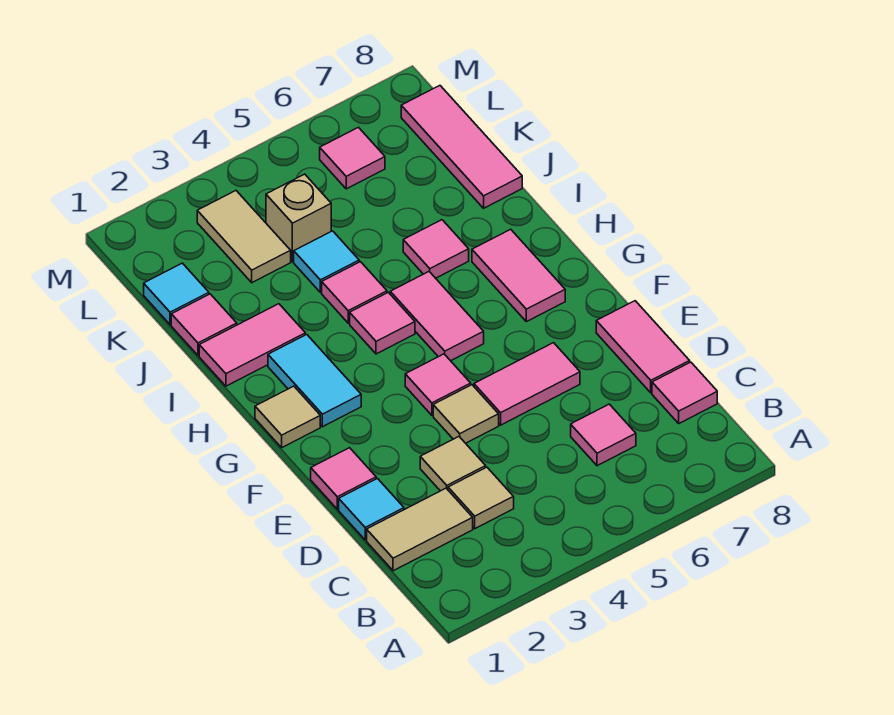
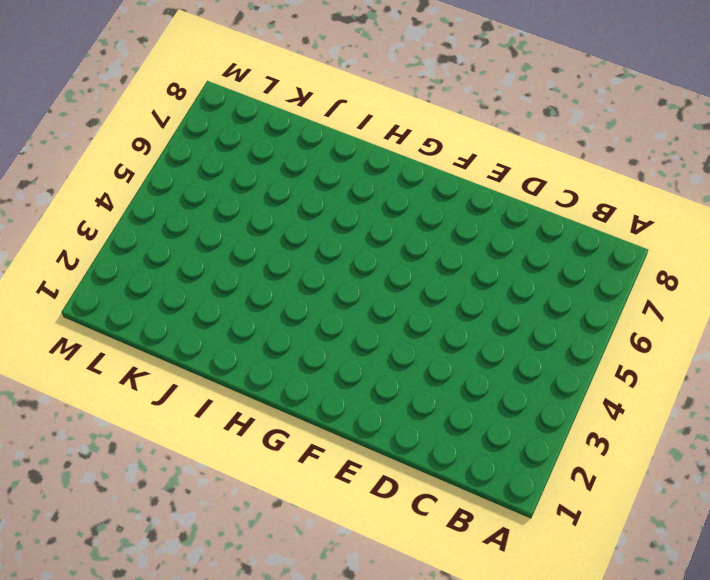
none -> tan 1x2 tile [367,488,473,571]
none -> tan 1x1 tile [448,467,514,529]
none -> pink 1x1 tile [571,404,636,466]

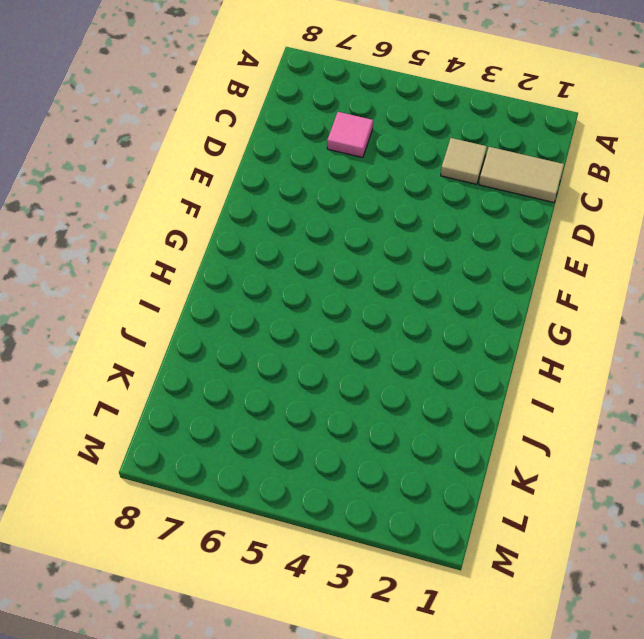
none -> pink 1x1 tile [652,362,717,423]
none -> cyan 1x1 tile [339,479,404,540]
none -> tan 1x1 tile [420,437,486,491]

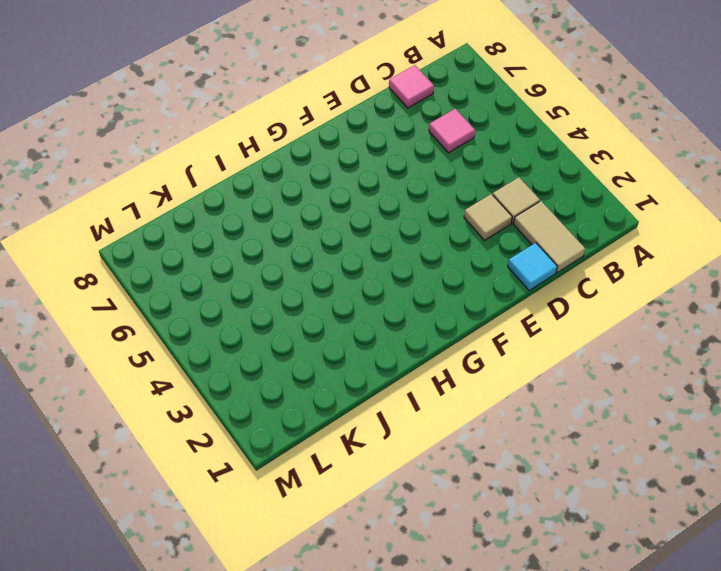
none -> pink 1x2 tile [596,301,690,393]
none -> pink 1x1 tile [311,448,376,509]
none -> tan 1x1 tile [433,385,499,443]

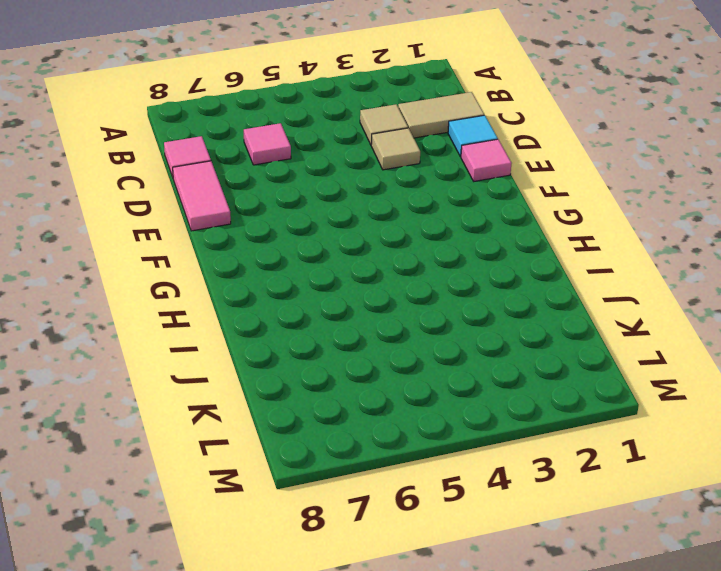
none -> tan 1x1 tile [433,385,499,443]
none -> pink 1x2 tile [474,343,580,425]
none -> pink 1x1 tile [405,354,471,415]

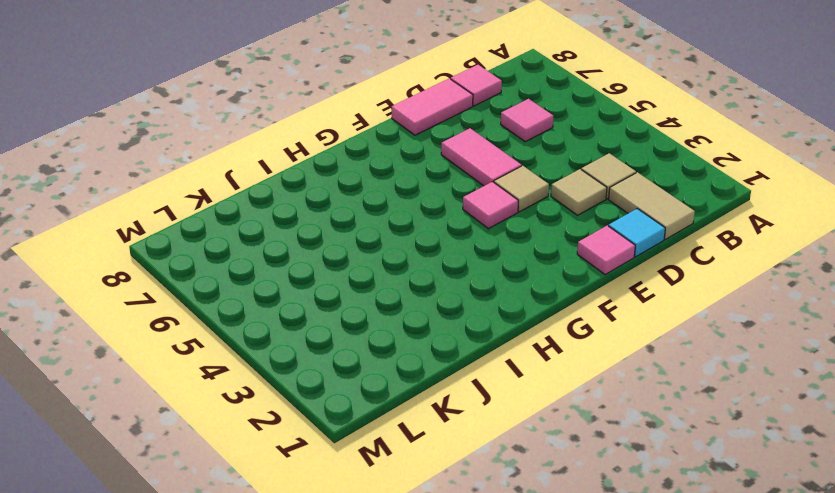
none -> tan 1x1 tile [255,386,320,447]
none -> cyan 1x2 tile [268,334,361,427]
none -> pink 1x2 tile [390,272,484,361]

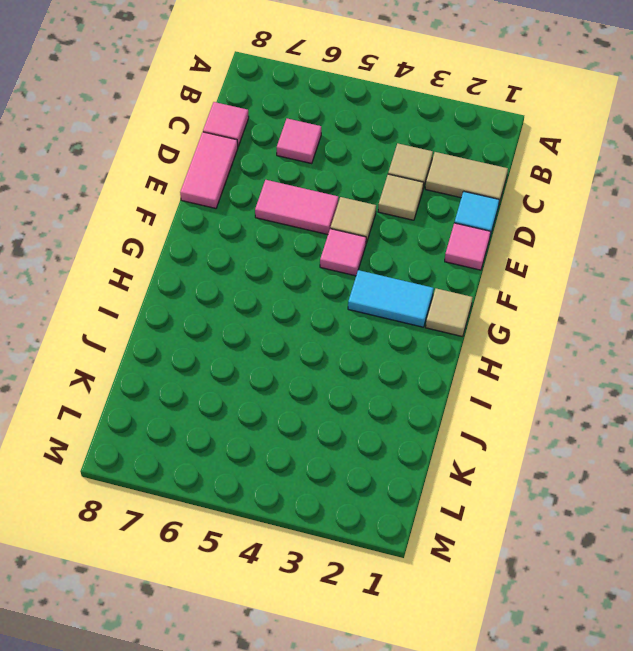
cyan 1x2 tile [348,270,434,327] -> cyan 1x2 tile turned to [268,334,361,427]
none -> pink 1x2 tile [390,272,484,361]
none -> pink 1x2 tile [472,229,565,322]
none -> pink 1x1 tile [350,292,415,354]

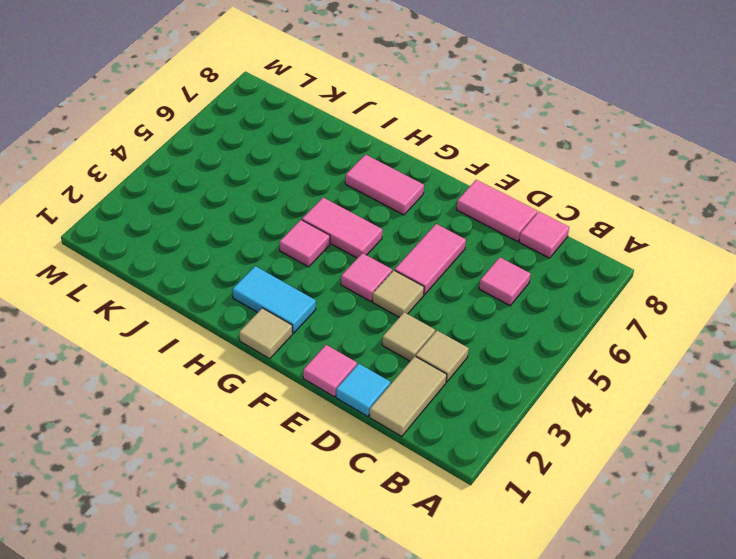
none -> pink 1x2 tile [199,304,305,386]
none -> pink 1x1 tile [322,262,387,323]
none -> pink 1x1 tile [403,220,469,278]

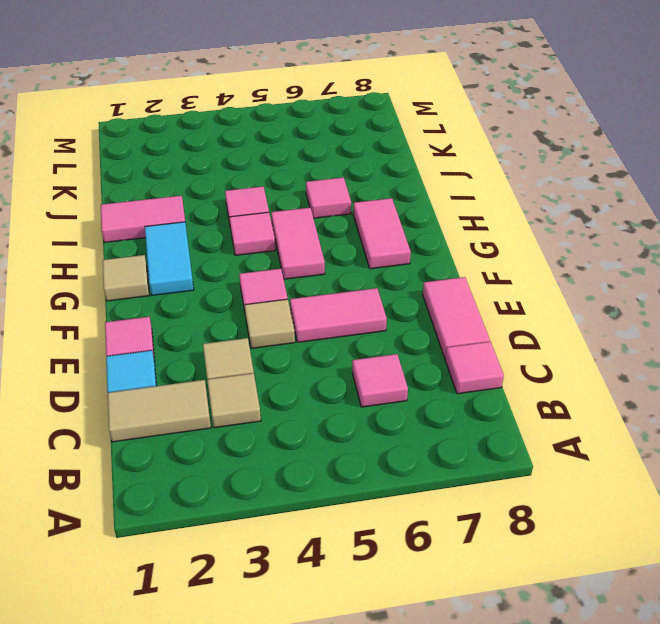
none -> pink 1x1 tile [171,294,237,355]
none -> cyan 1x1 tile [294,231,359,292]
none -> pink 1x3 tile [401,86,522,208]

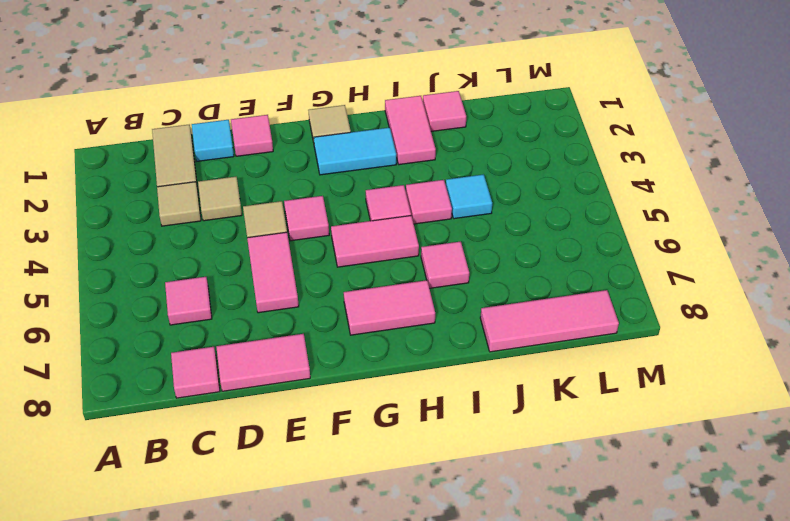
none -> cyan 1x1 tile [144,263,209,325]
none -> tan 1x2 tile [197,191,291,283]
none -> tan 1x1 brick [266,174,331,262]

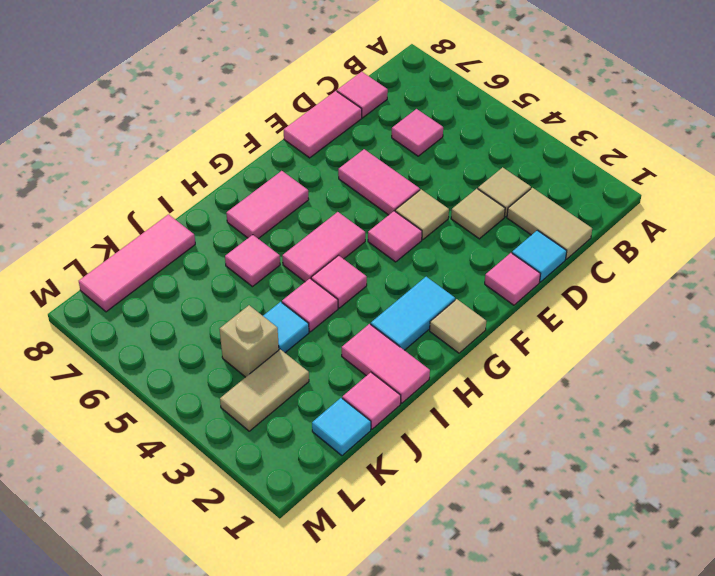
none -> pink 1x1 tile [320,127,385,189]

